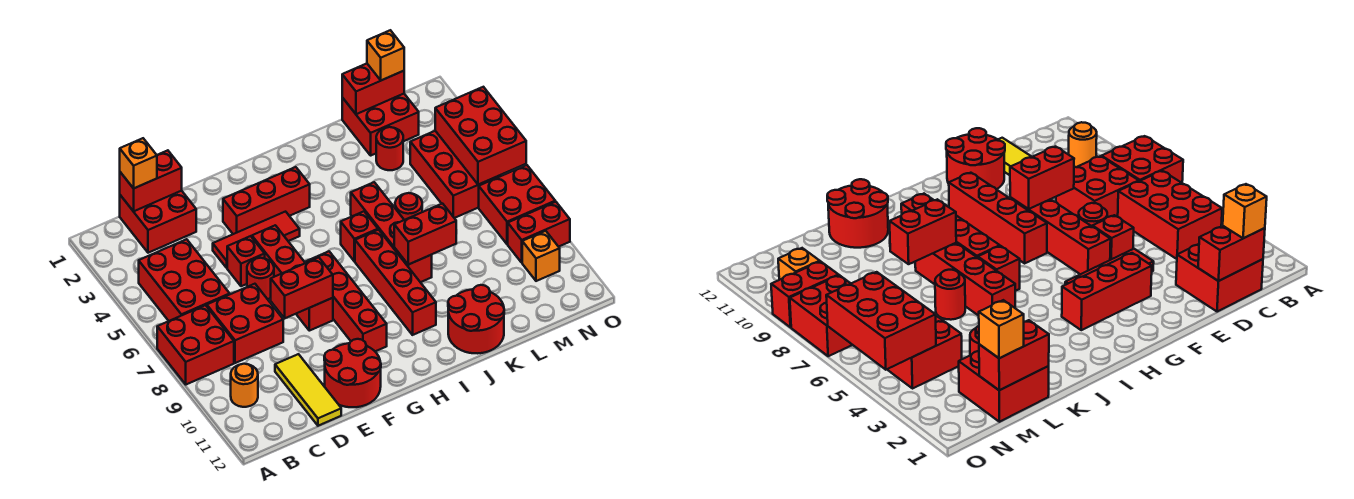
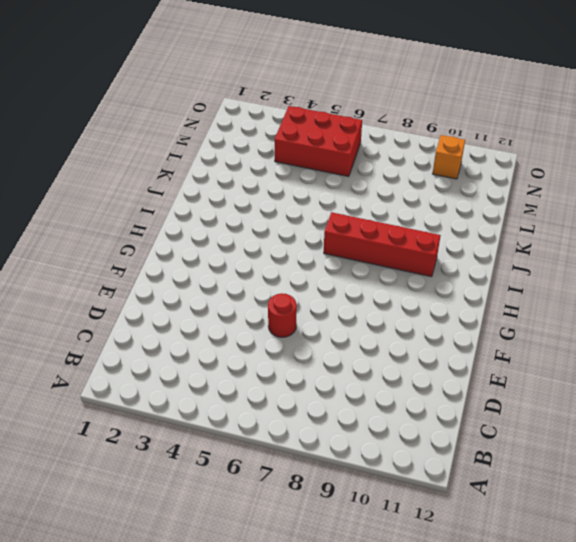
none -> red 2x2 brick [157,305,234,384]
none -> red 2x3 brick [139,239,230,321]
none -> orange 1x1 round brick [231,364,258,407]
none -> red 2x2 brick [120,191,196,253]

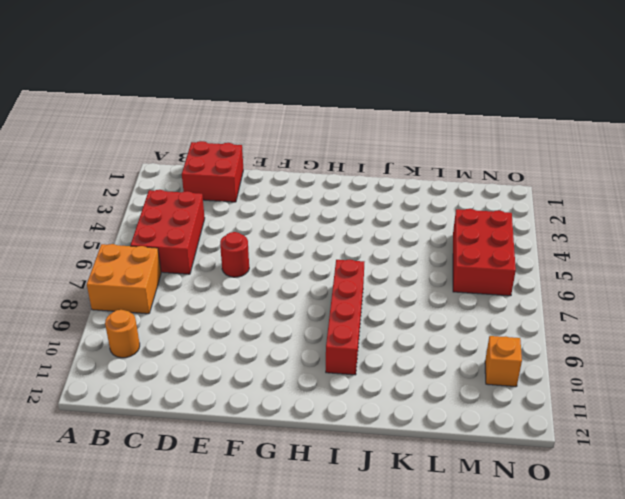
orange 2x2 brick [87,244,161,314] -> red 2x2 brick [157,305,234,384]
none -> red 2x2 brick [207,284,283,363]
none -> yellow 1x3 tile [275,354,341,426]
none -> red 1x3 tile [213,212,300,268]
none -> red 1x1 brick [227,236,265,286]

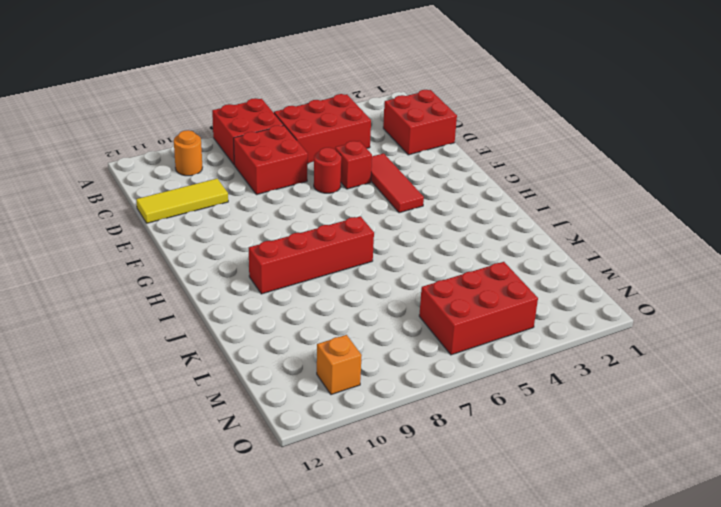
none -> red 2x2 round brick [324,339,381,407]
none -> red 1x3 brick [223,167,310,234]
none -> red 1x4 brick [252,225,333,331]
none -> red 1x4 brick [306,251,387,351]

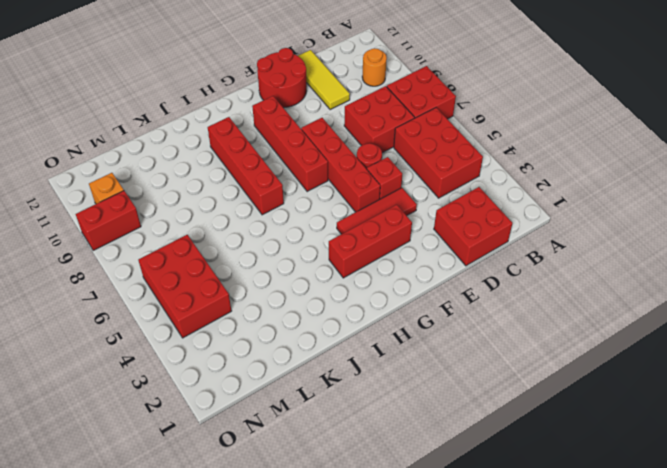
none -> red 1x1 brick [341,211,378,262]
none -> red 1x4 brick [351,182,432,282]
none -> red 2x2 round brick [448,285,504,353]
none -> red 1x1 round brick [395,193,422,220]

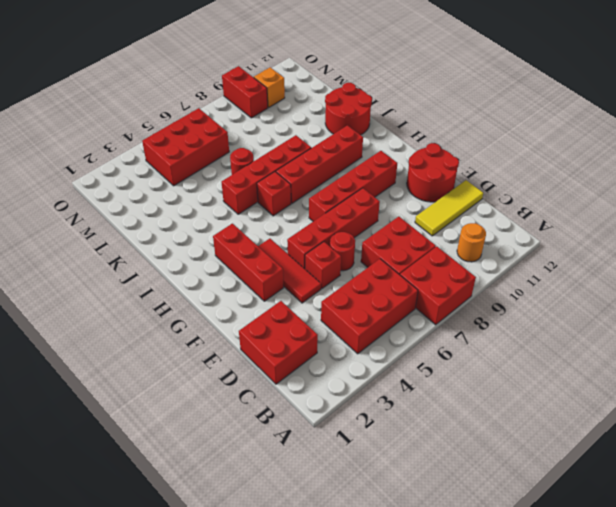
none -> red 2x2 brick [342,94,419,155]
none -> red 1x1 round brick [376,127,403,170]
none -> red 2x2 brick [479,165,555,244]
none -> red 1x2 brick [120,150,182,211]

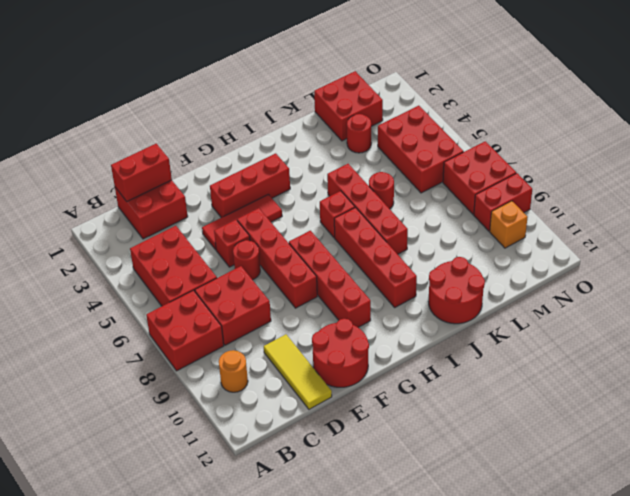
none -> red 1x2 brick [271,258,333,318]
none -> red 1x2 brick [394,204,456,265]
none -> red 1x2 brick [342,64,404,114]
none -> red 2x3 brick [435,87,526,185]

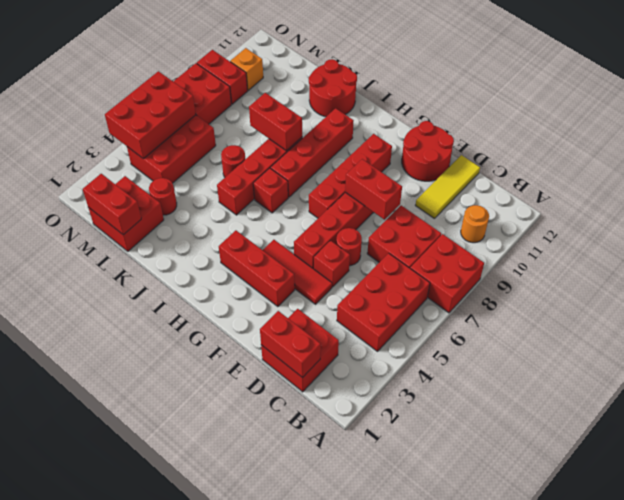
none -> orange 1x1 brick [120,138,157,188]
none -> orange 1x1 brick [367,30,404,80]

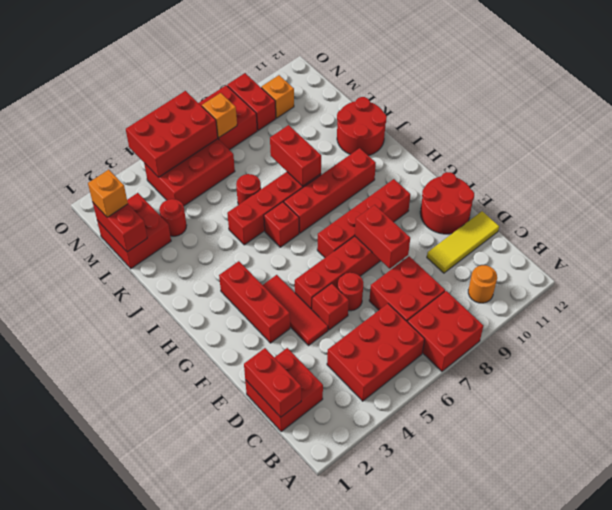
orange 1x1 brick [202,93,237,138] -> orange 1x1 brick moved to [120,138,157,188]

